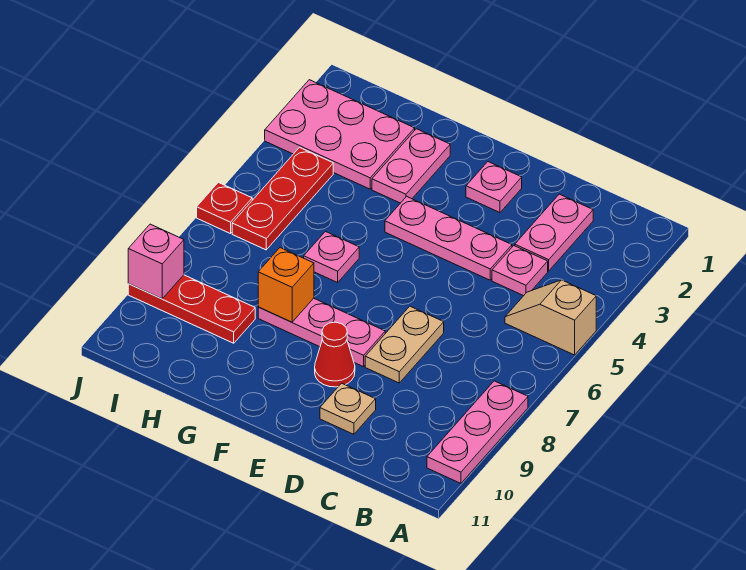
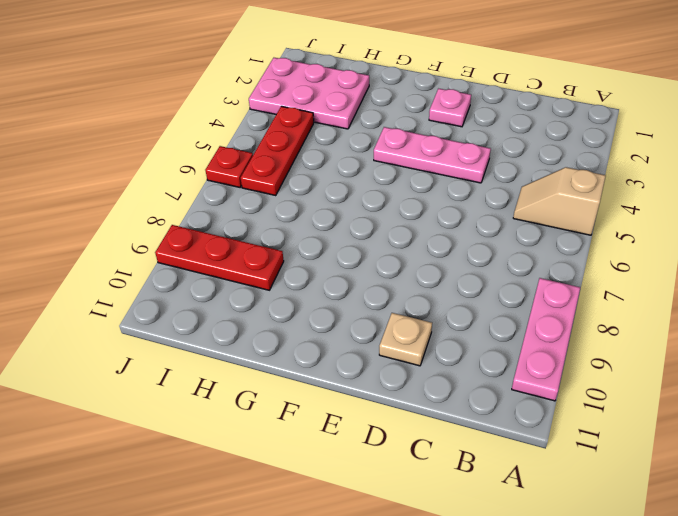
none -> pink 1x2 plate [515,194,593,271]
none -> pink 1x1 plate [492,246,548,296]
none -> tan 1x2 plate [365,306,444,383]

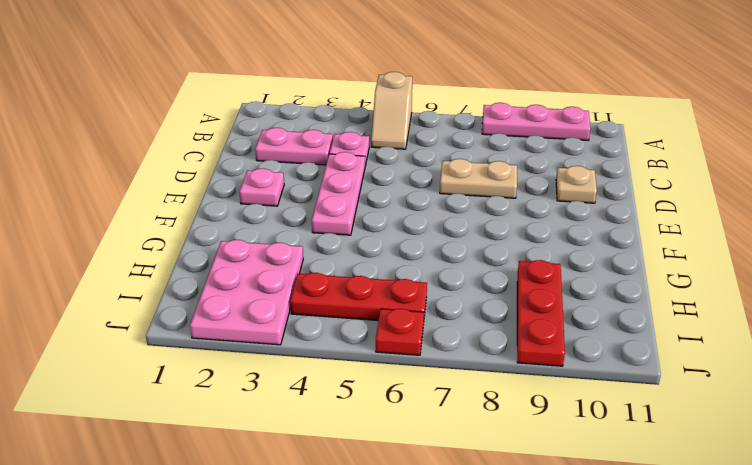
none -> pink 1x3 plate [258,298,385,367]
none -> red 1x1 cone [315,322,355,387]
none -> pink 1x2 plate [372,129,450,203]

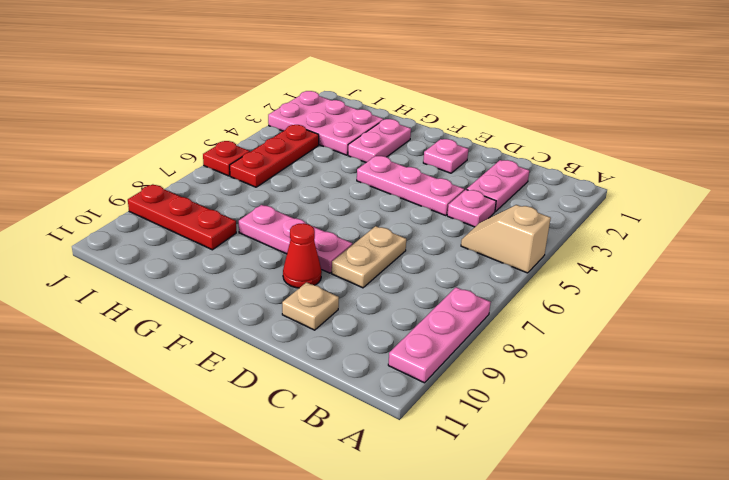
none -> pink 1x1 plate [304,232,359,283]
none -> orange 1x1 brick [258,248,314,322]
none -> pink 1x1 brick [128,224,184,299]

